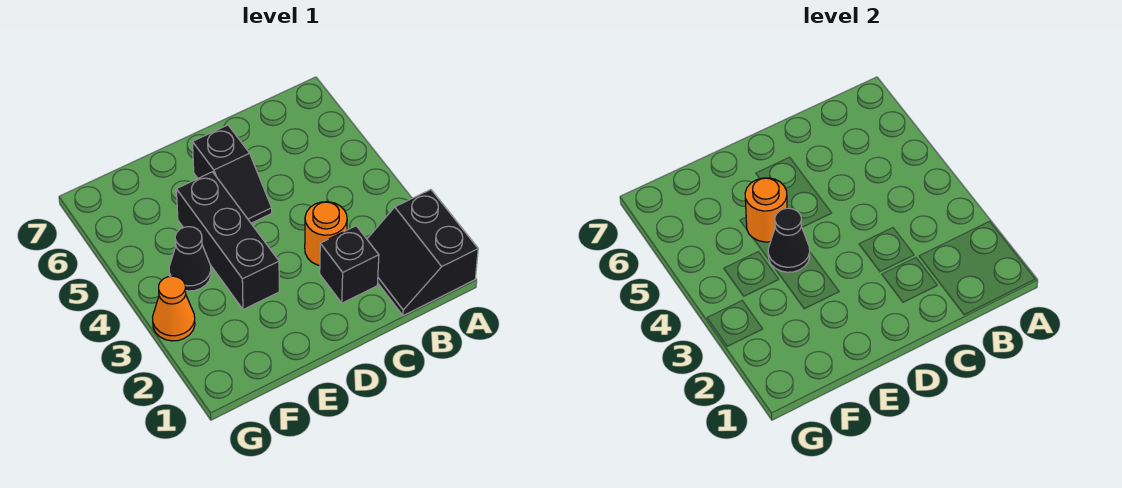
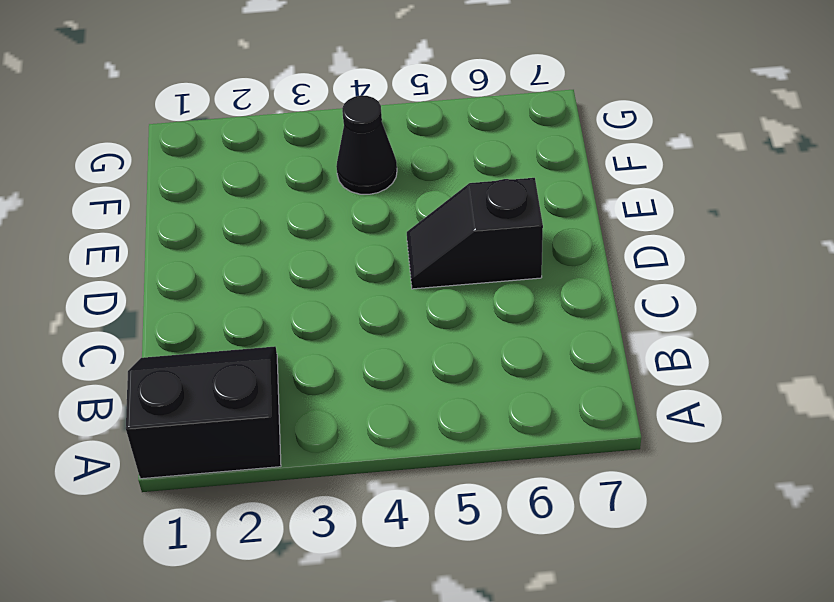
none -> black 1x1 brick [320,226,379,303]
none -> orange 1x1 round brick [305,202,347,265]

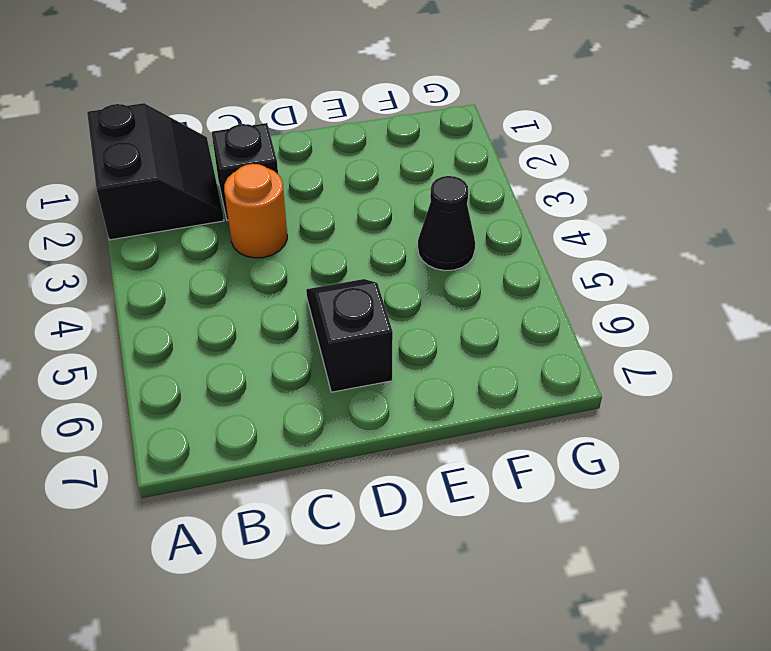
none -> black 1x3 brick [176,172,279,310]
none -> orange 1x1 cone [153,276,195,341]

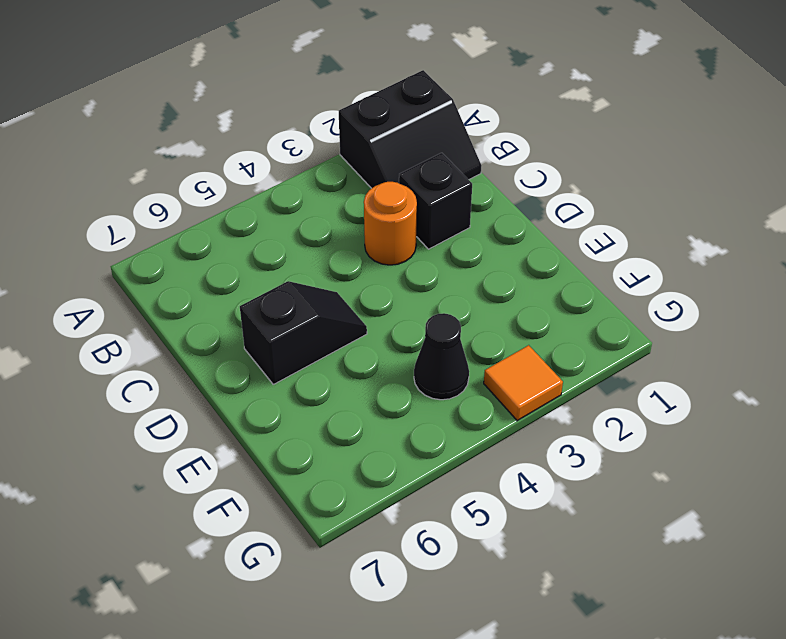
orange 1x1 tile [484,345,563,421] -> orange 1x1 cone [153,276,195,341]
none -> black 1x3 brick [176,172,279,310]
none -> black 1x1 cone [768,208,810,272]

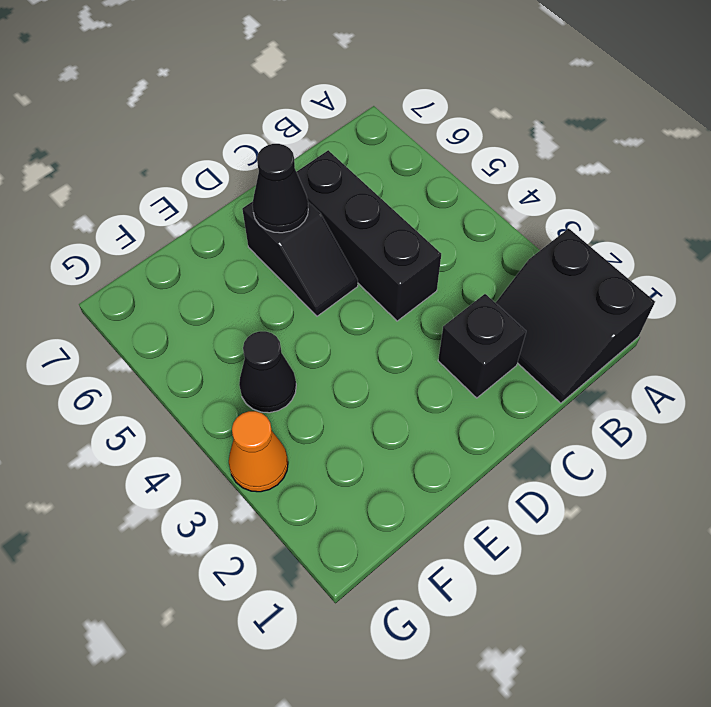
black 1x3 brick [297,150,441,321] -> black 1x3 brick moved to [176,172,279,310]
black 1x1 cone [252,144,308,233] -> black 1x1 cone moved to [768,208,810,272]
none -> orange 1x1 round brick [305,202,347,265]
none -> orange 1x1 round brick [745,178,787,242]

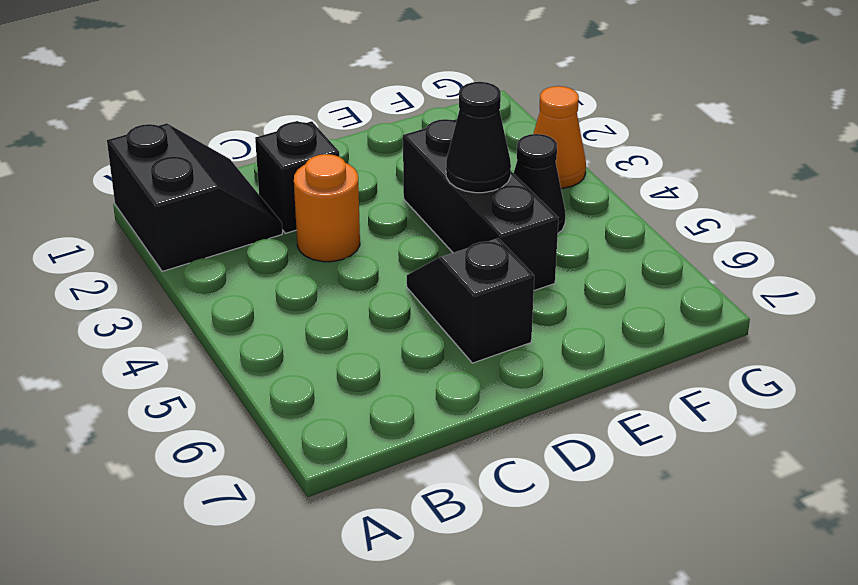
none -> orange 1x1 round brick [745,178,787,242]

